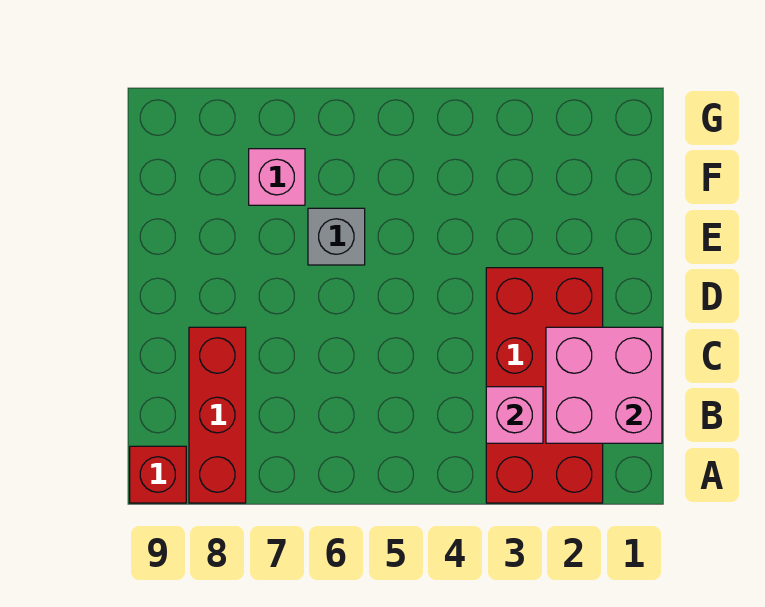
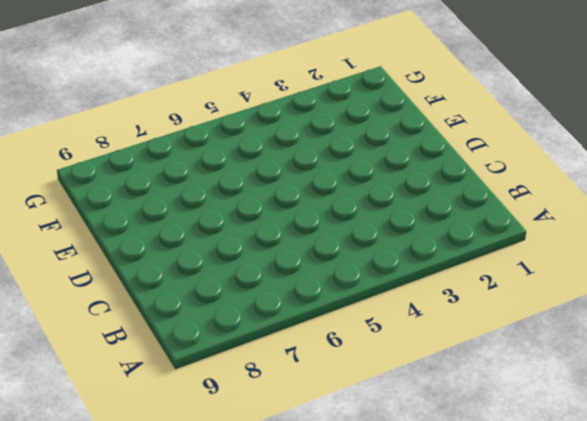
none -> red 2x4 brick [486,268,603,503]
none -> red 1x3 brick [189,327,246,503]

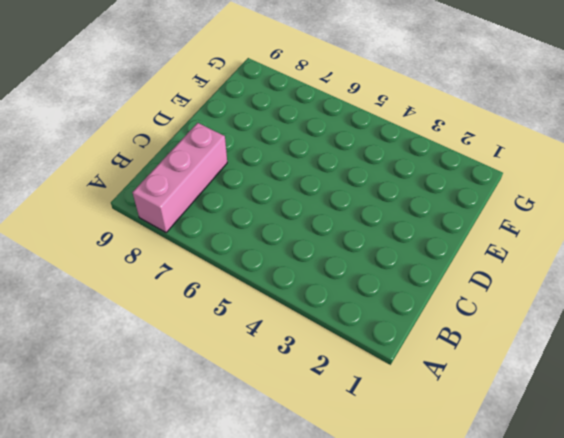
pink 1x3 brick [132,123,227,232] -> red 1x3 brick [189,327,246,503]
none -> red 2x4 brick [486,268,603,503]
none -> red 1x1 brick [130,446,186,503]

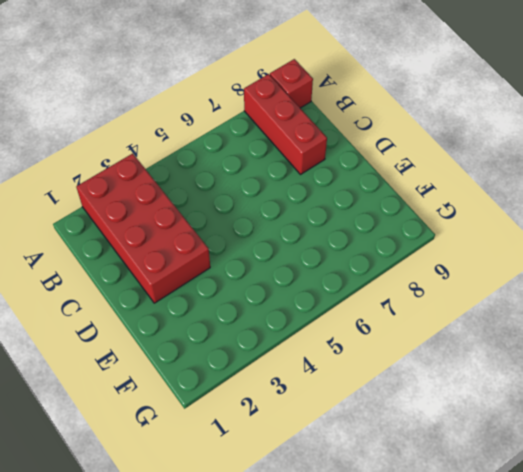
none -> grey 1x1 brick [308,208,365,265]
none -> pink 1x1 brick [249,149,305,205]

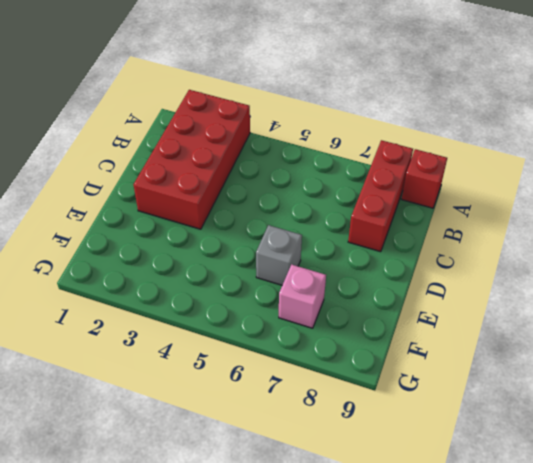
none -> pink 2x2 brick [546,327,662,443]
none -> pink 1x1 brick [486,387,543,443]

